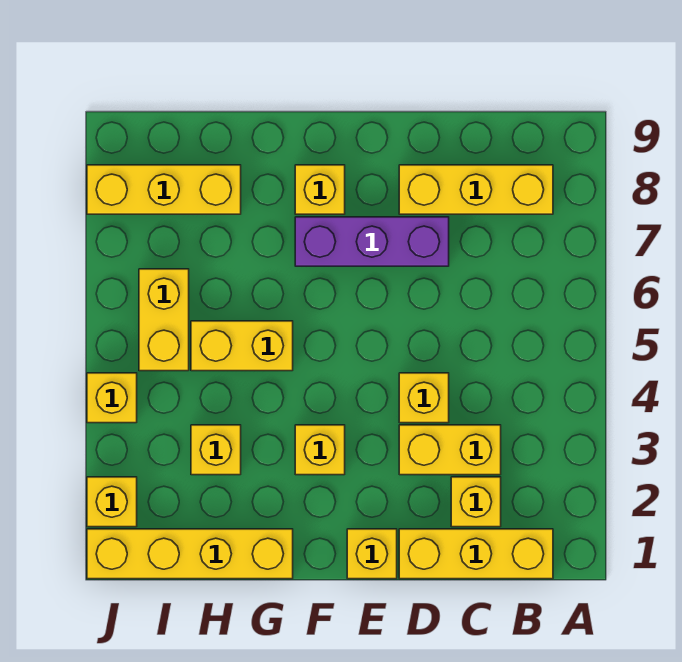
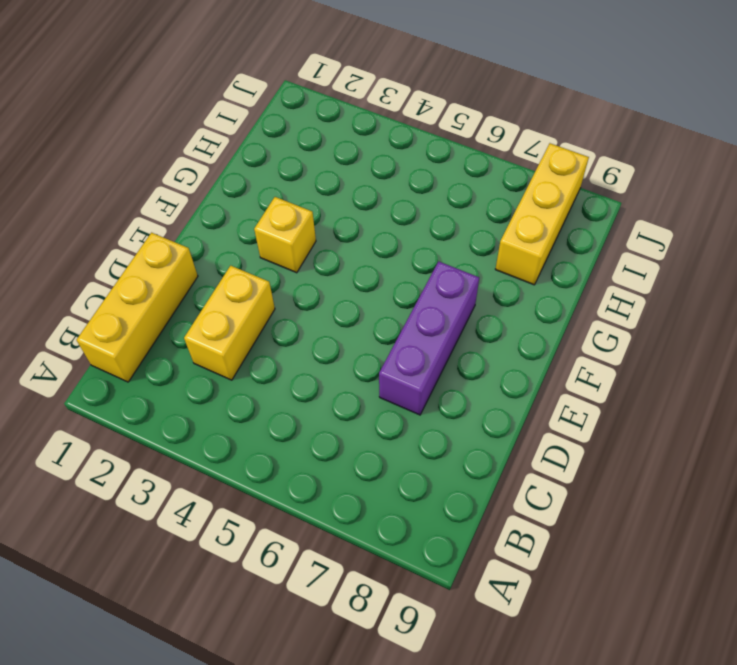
none -> yellow 1x3 brick [399,165,553,214]
none -> yellow 1x1 brick [451,477,501,527]
none -> yellow 1x1 brick [399,373,449,423]

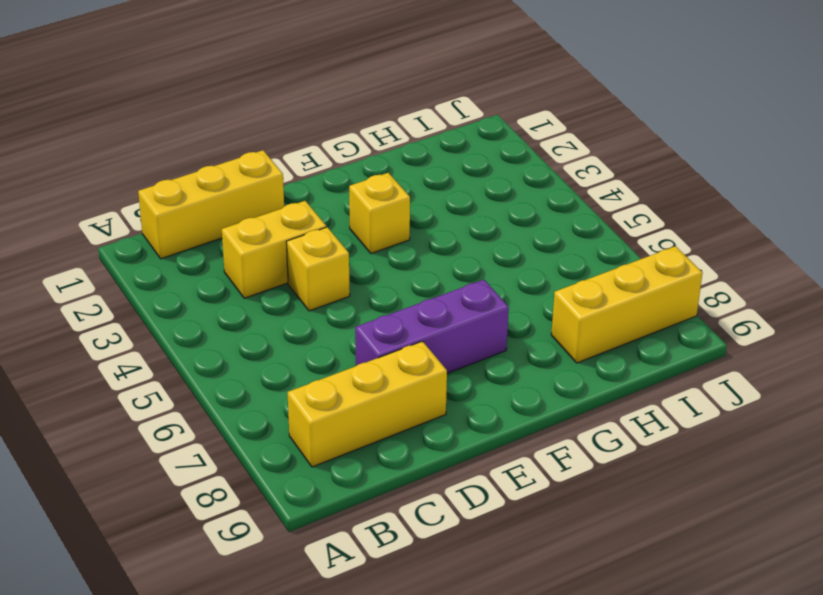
none -> yellow 1x1 brick [451,477,501,527]
none -> yellow 1x1 brick [347,529,397,579]
none -> yellow 1x1 brick [295,165,345,214]

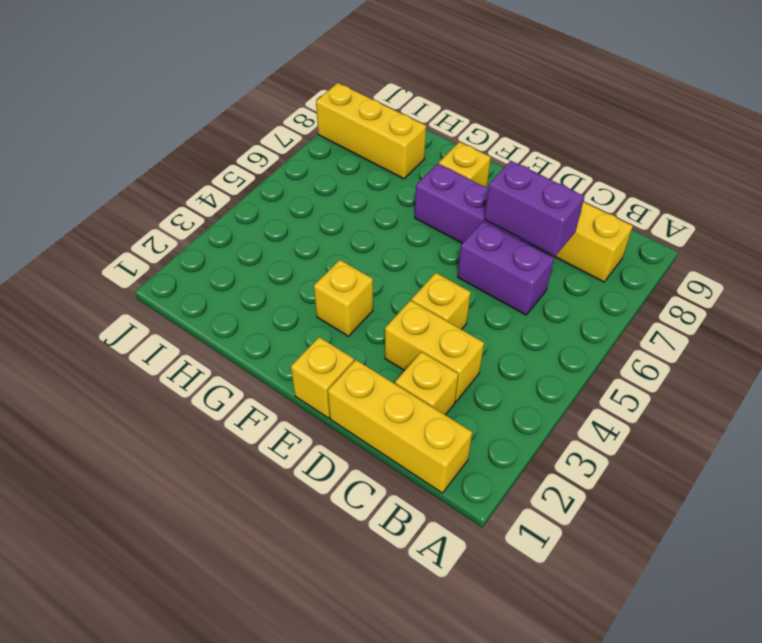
purple 1x2 brick [458,221,554,315] -> none
purple 1x2 brick [484,161,585,256] -> none
none -> yellow 1x4 brick [87,529,293,579]
none -> yellow 1x2 brick [191,321,293,371]
none -> yellow 1x1 brick [191,425,241,475]

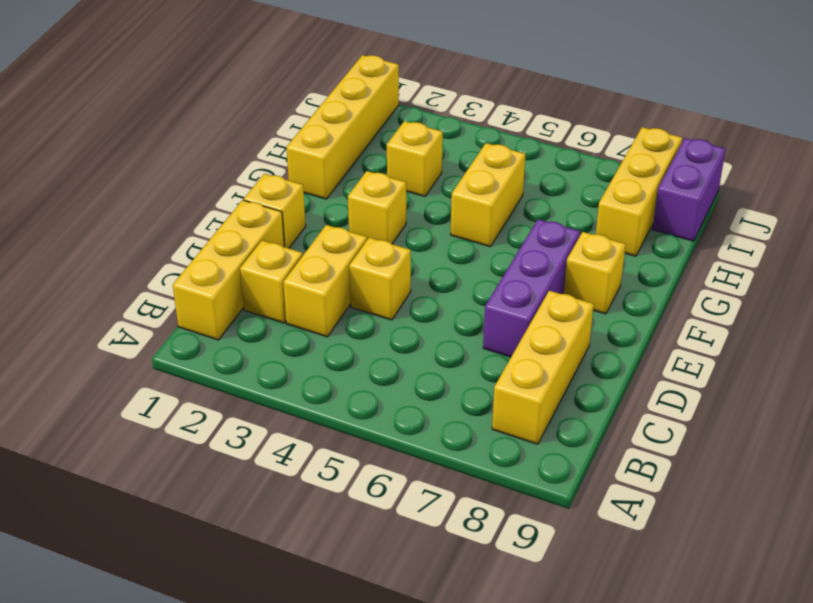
purple 1x2 brick [652,138,726,241] -> none
none -> yellow 1x2 brick [139,269,189,371]
none -> yellow 1x1 brick [87,477,137,527]
none -> yellow 1x1 brick [87,373,137,423]

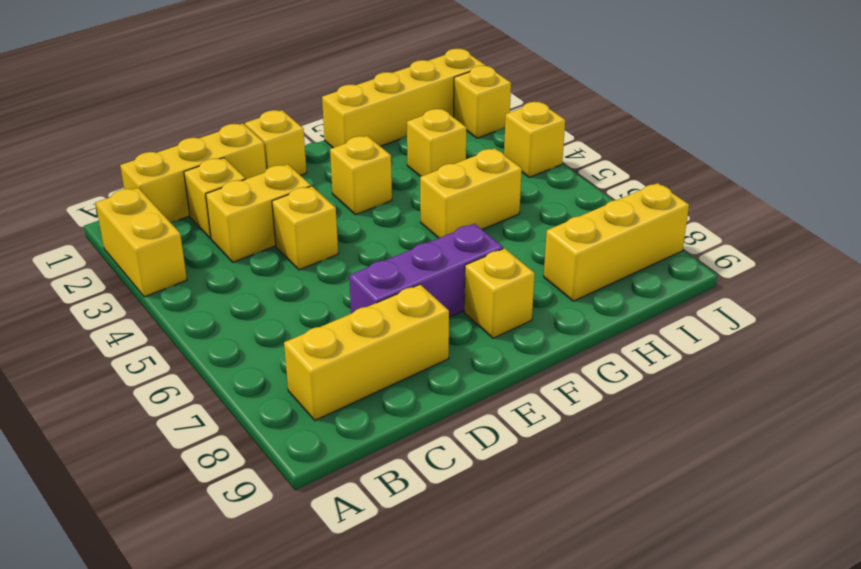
yellow 1x2 brick [96,188,187,297] -> yellow 1x2 brick moved to [139,269,189,371]

